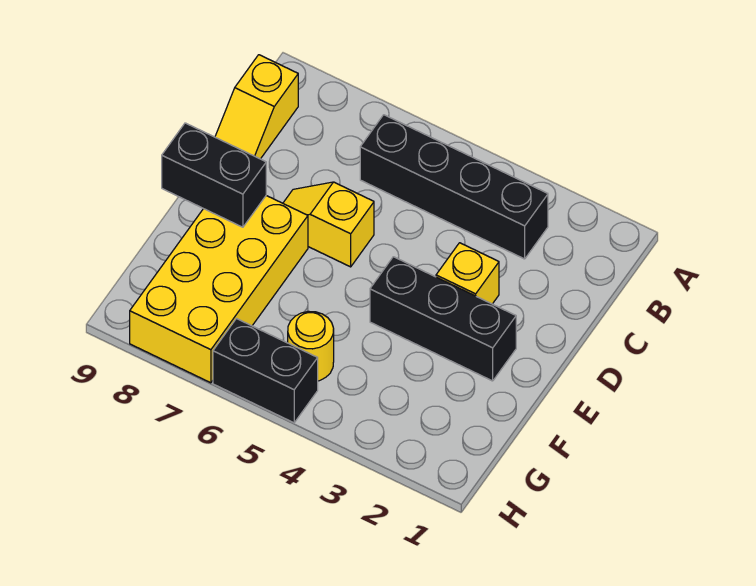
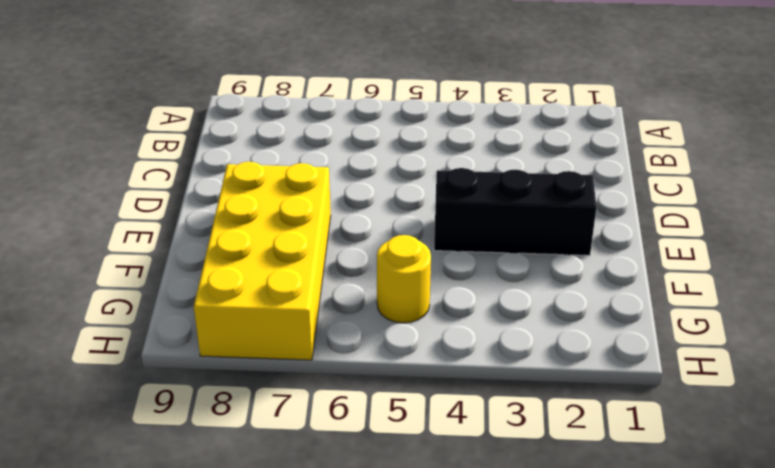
none -> black 1x4 brick [360,115,548,259]
none -> yellow 1x2 slope [215,55,298,159]

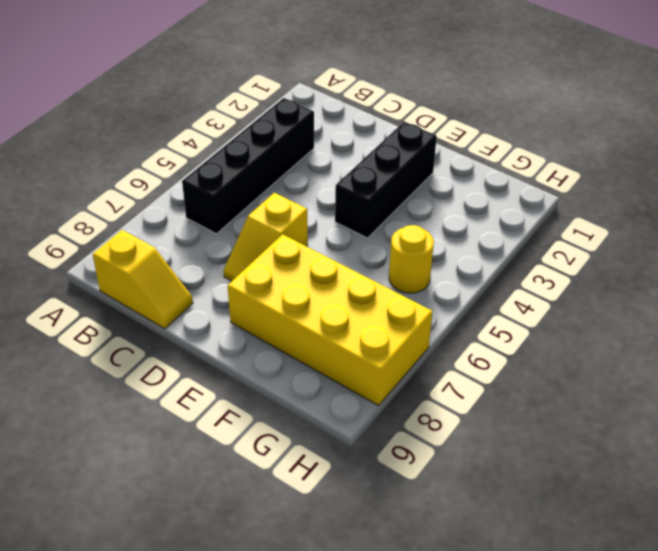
none -> yellow 1x1 brick [436,243,499,304]
none -> black 1x2 brick [213,319,318,423]

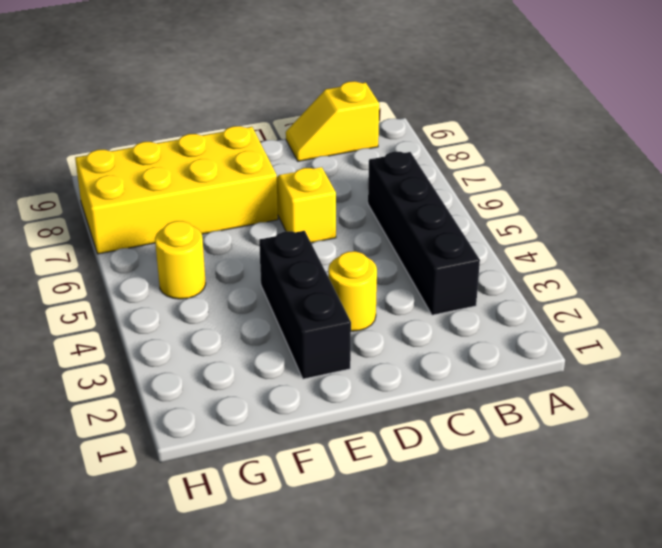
yellow 1x1 round brick [328,251,377,331] -> yellow 1x1 brick [436,243,499,304]
none -> black 1x2 brick [213,319,318,423]
none -> black 1x2 brick [162,123,266,227]

